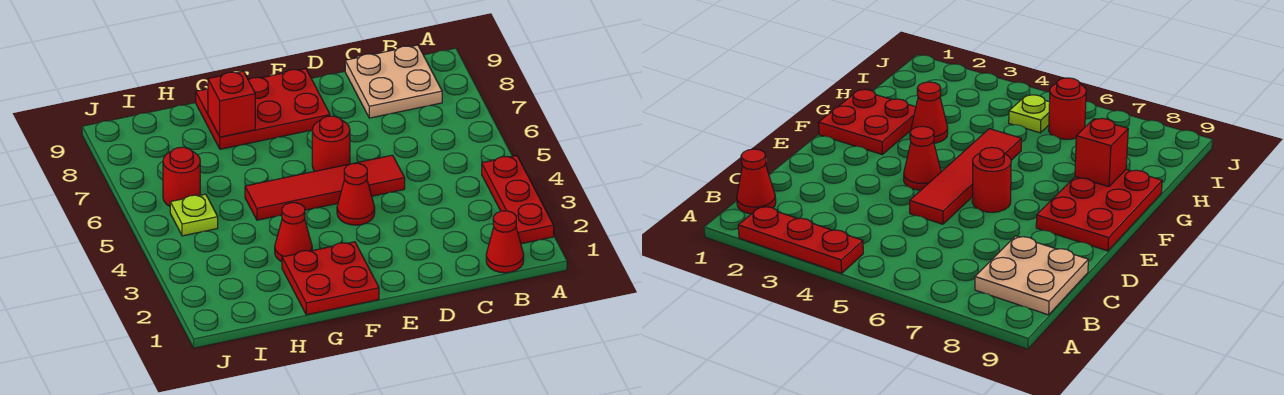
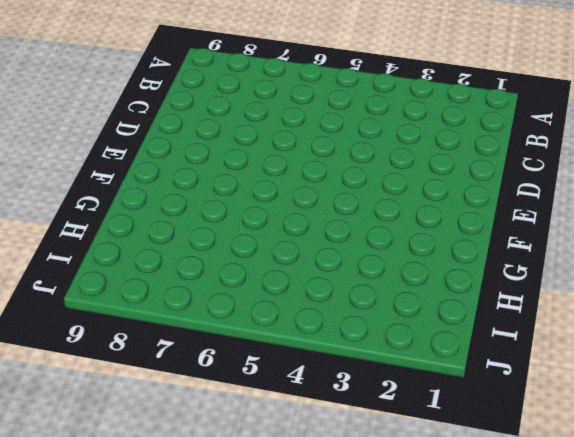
none -> red 1x3 plate [482,156,554,244]
none -> red 1x1 cone [486,211,524,273]
none -> tan 2x2 plate [345,45,442,118]

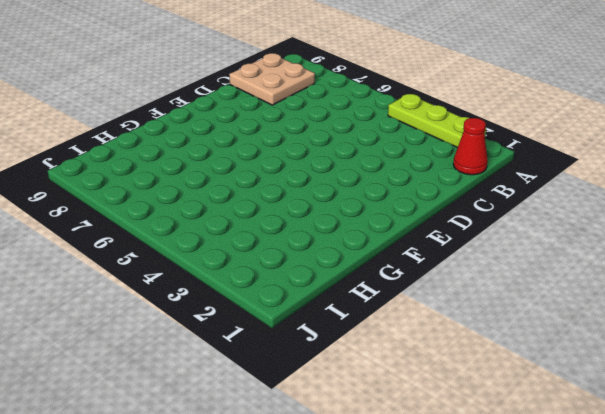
lime 1x3 plate [388,94,486,148] -> red 1x3 plate [482,156,554,244]
none -> red 1x4 tile [245,155,405,220]
none -> red 1x1 cone [337,163,375,225]
none -> red 1x1 round brick [312,116,350,171]

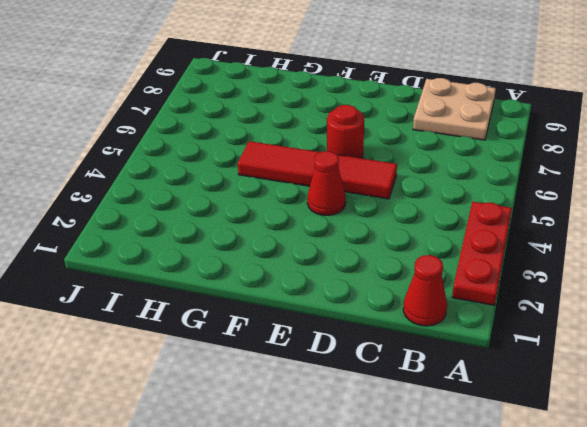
none -> red 2x3 plate [196,69,330,149]
none -> red 2x2 plate [282,242,379,315]
none -> red 1x1 cone [275,203,312,262]

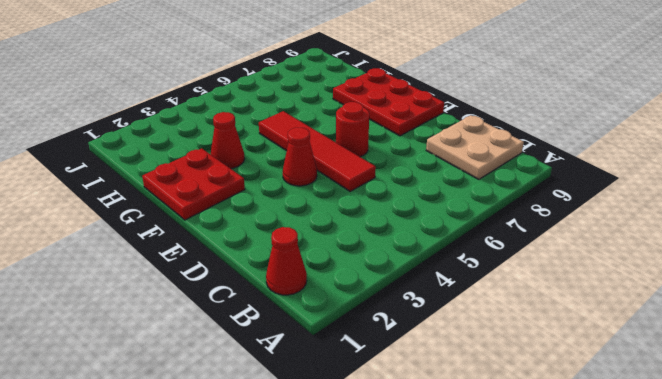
none -> red 1x3 plate [482,156,554,244]
none -> lime 1x1 plate [170,194,218,236]
none -> red 1x1 round brick [163,147,200,206]

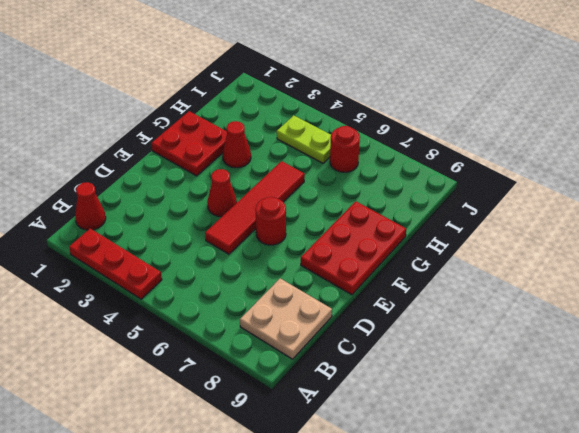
lime 1x2 plate [277,115,331,163] -> lime 1x1 plate [170,194,218,236]
none -> red 1x1 brick [208,71,255,137]

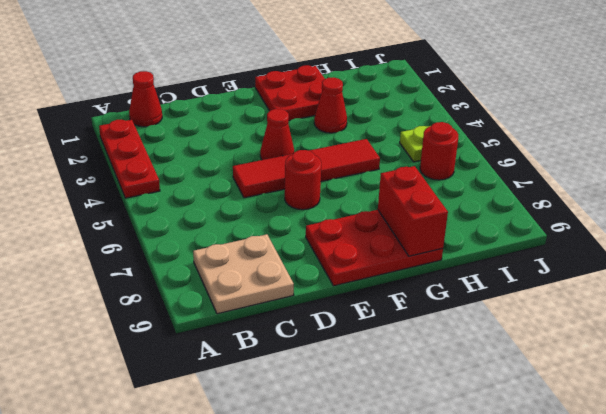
red 1x2 brick [378,166,448,256] -> red 1x1 brick [208,71,255,137]

